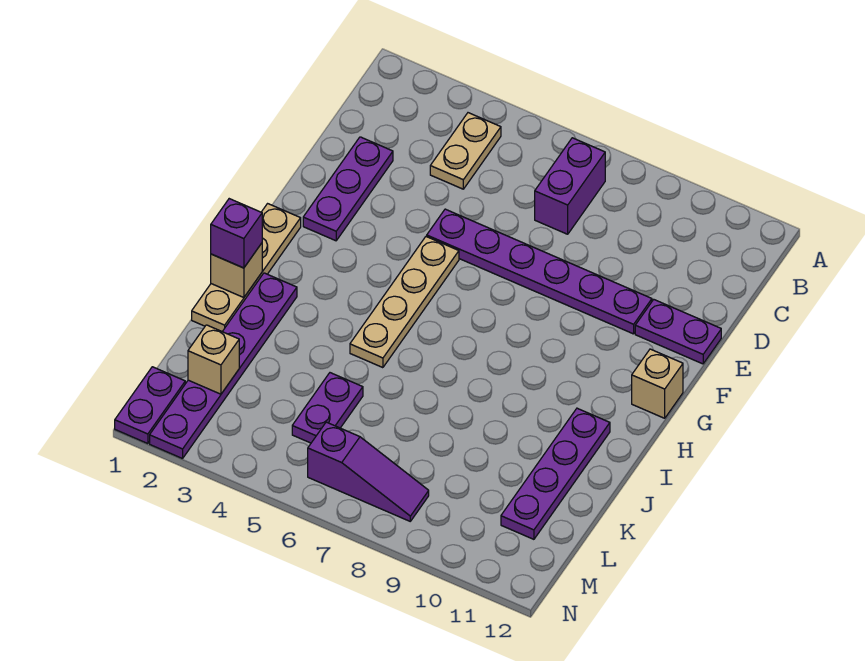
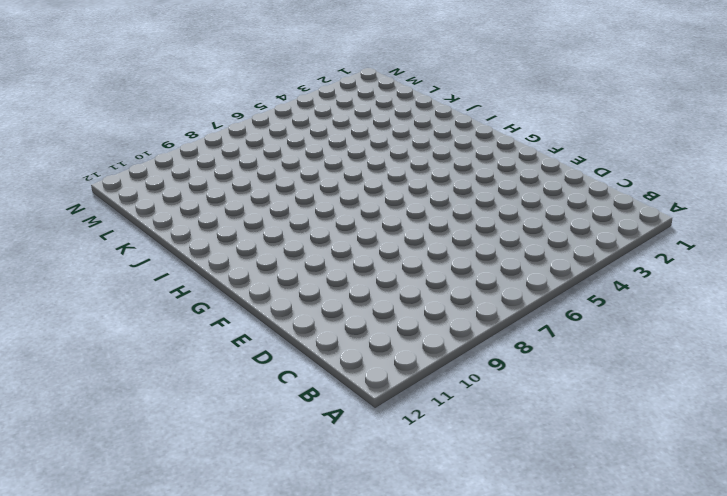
none -> tan 1x2 plate [430,113,501,189]
none -> purple 1x2 brick [535,138,605,234]
none -> purple 1x3 plate [303,137,393,241]

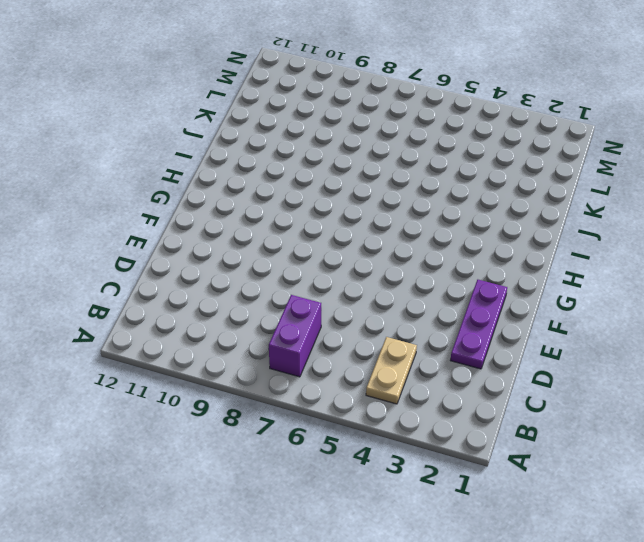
none -> purple 1x6 plate [427,209,652,334]
none -> purple 1x2 plate [635,300,721,364]
none -> tan 1x4 plate [350,236,459,368]

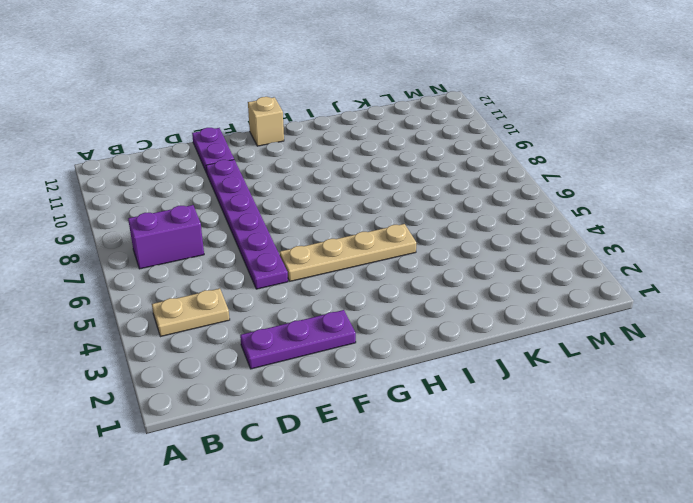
none -> tan 1x4 plate [192,204,301,331]
none -> purple 1x6 plate [150,273,297,459]
none -> purple 1x4 plate [501,408,610,539]

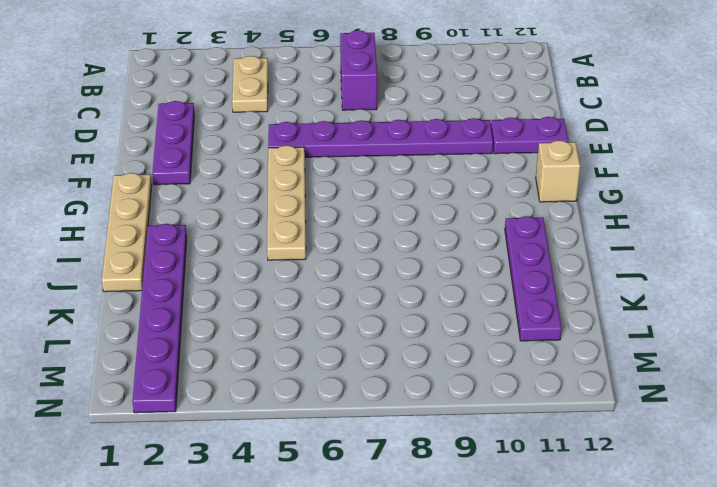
none -> purple 1x2 plate [292,373,363,443]
none -> purple 1x2 plate [115,367,185,444]
none -> purple 1x3 slope [308,422,429,521]

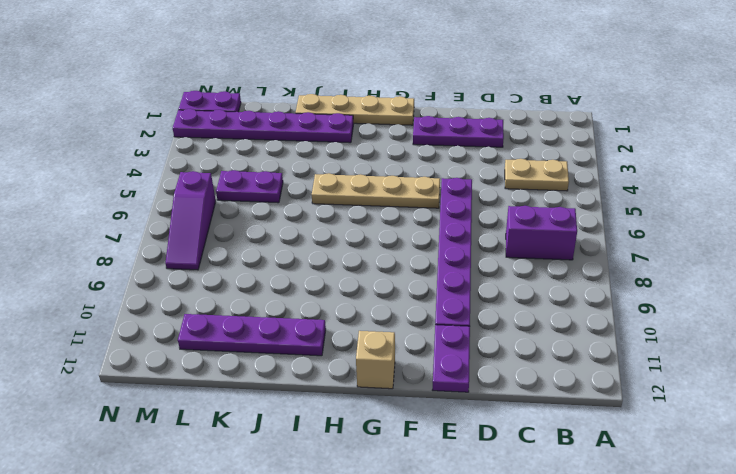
none -> tan 1x1 brick [211,243,262,298]
none -> tan 1x1 brick [188,325,239,394]
none -> purple 1x1 brick [211,199,262,268]

